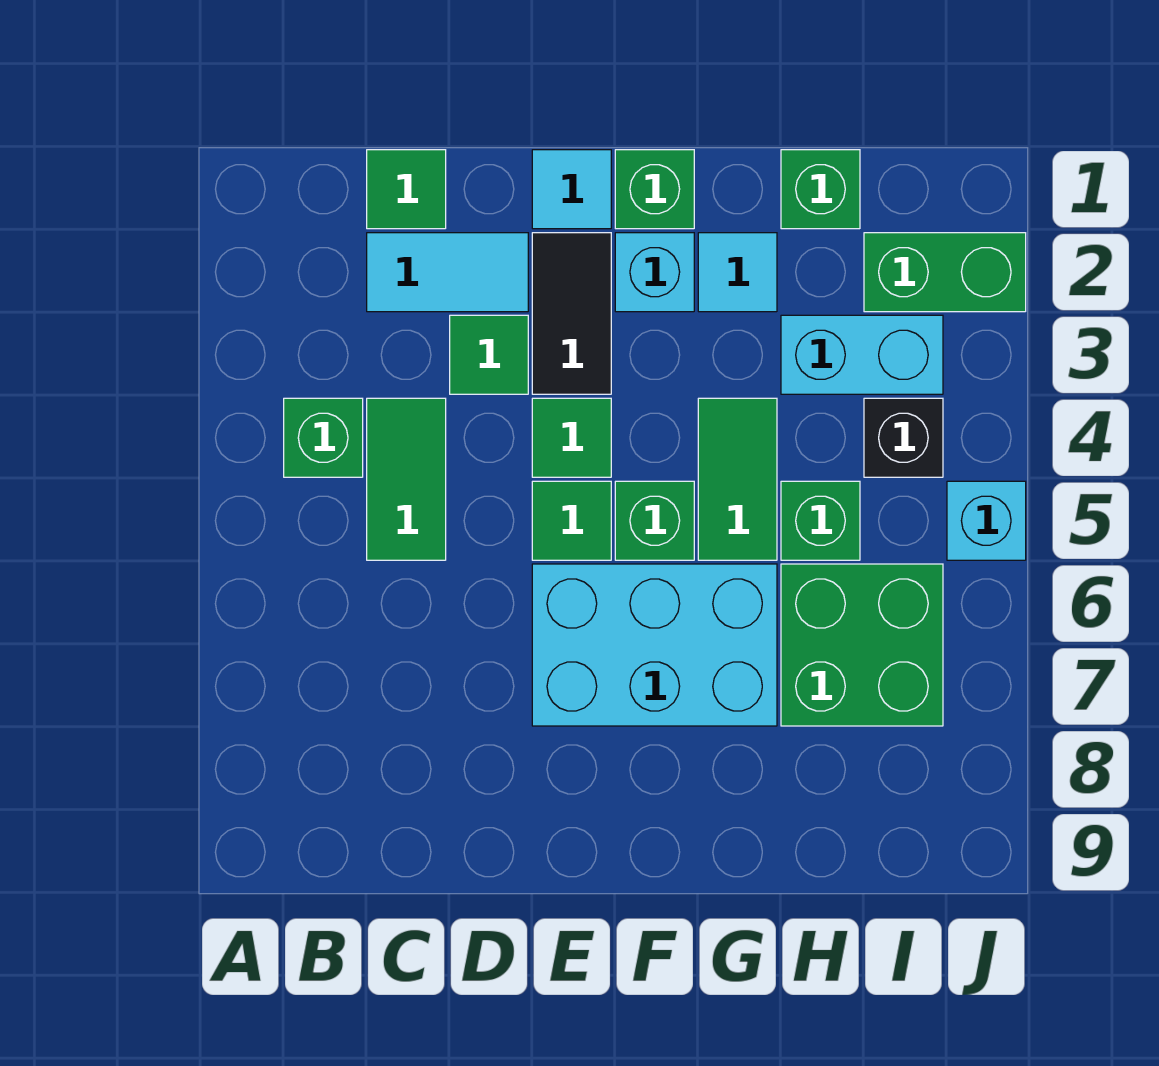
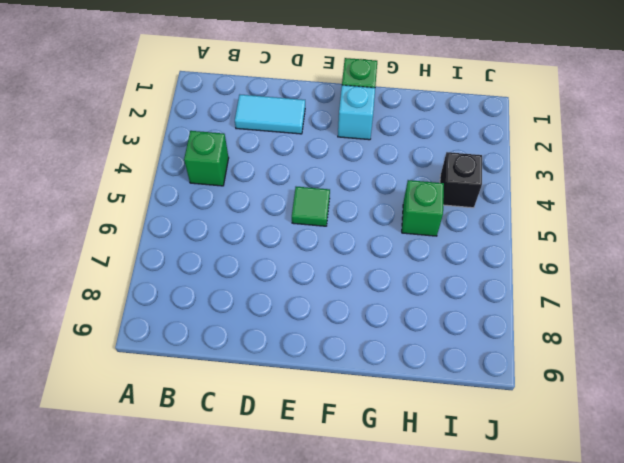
none -> green 1x1 tile [367,150,446,229]
none -> green 1x2 tile [367,398,446,560]
none -> green 1x1 tile [450,315,528,394]

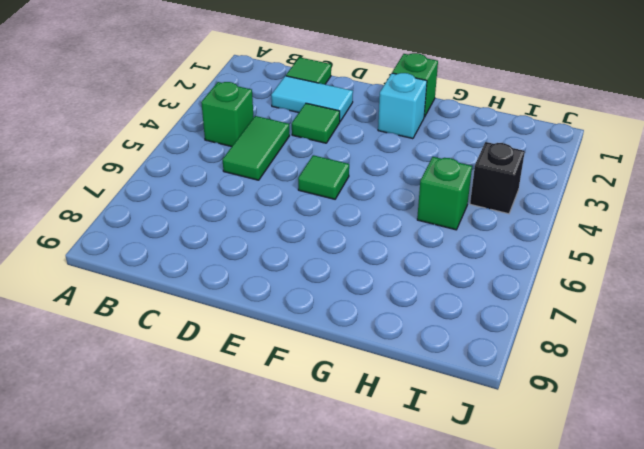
none -> cyan 1x1 tile [532,150,611,229]
none -> black 1x2 tile [532,233,611,394]
none -> green 1x1 tile [532,398,611,477]

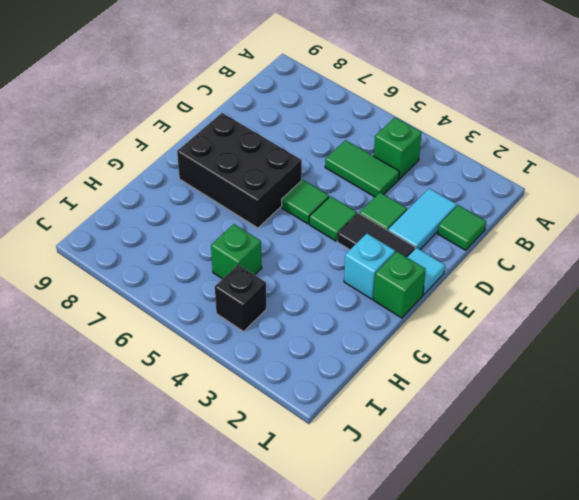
black 2x3 brick [177,113,302,228] -> cyan 2x3 brick [532,564,777,726]
none -> green 1x1 brick [615,481,694,560]
none -> cyan 1x1 tile [698,233,777,312]
none -> green 1x2 tile [698,398,777,560]

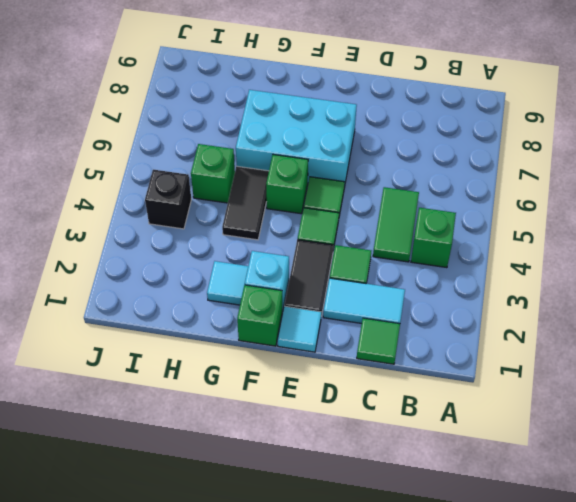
black 1x2 tile [222,166,269,240] -> green 1x2 tile [698,398,777,560]
none -> green 1x1 brick [781,150,860,229]
none -> cyan 1x2 brick [781,315,943,394]
none -> green 2x2 brick [781,564,943,726]

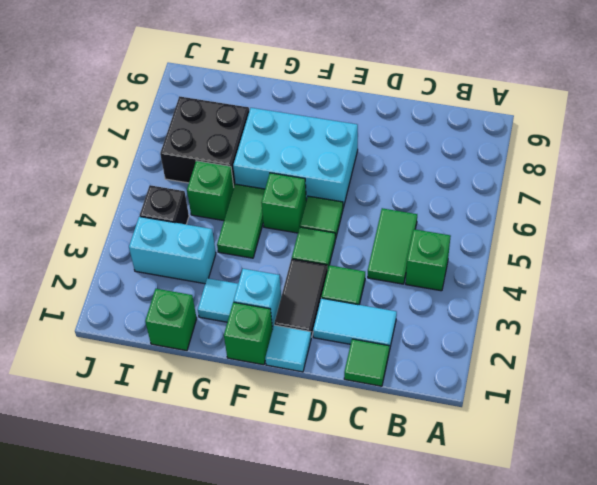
black 2x2 brick [160,96,249,186] -> green 2x2 brick [781,564,943,726]
none -> green 1x2 brick [864,233,1026,312]
none -> cyan 1x1 brick [947,481,1026,560]

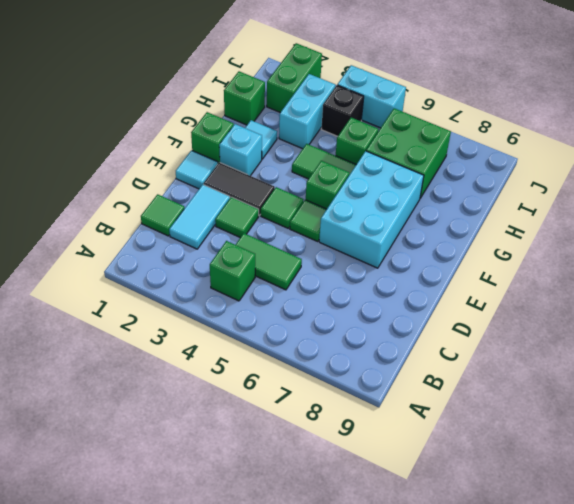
cyan 1x2 brick [338,65,406,128] -> cyan 1x1 brick [947,481,1026,560]

